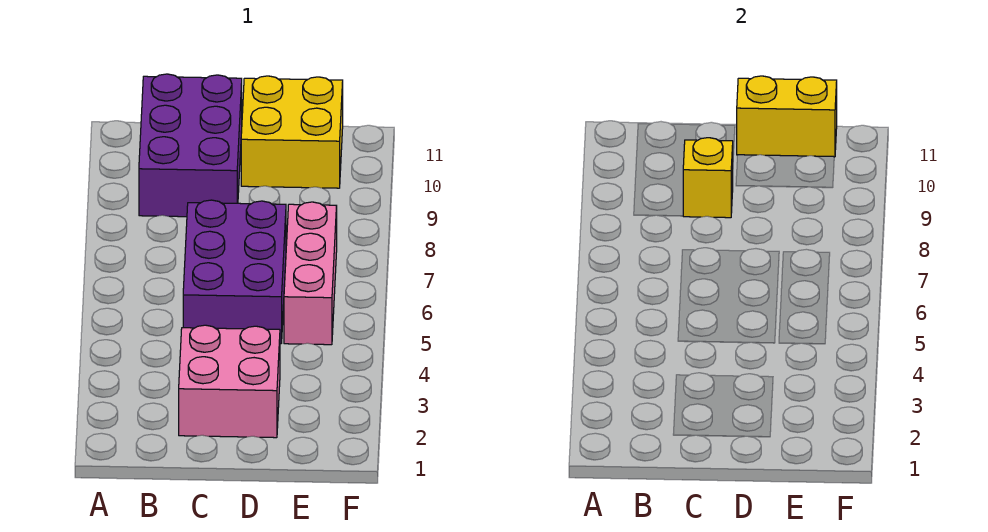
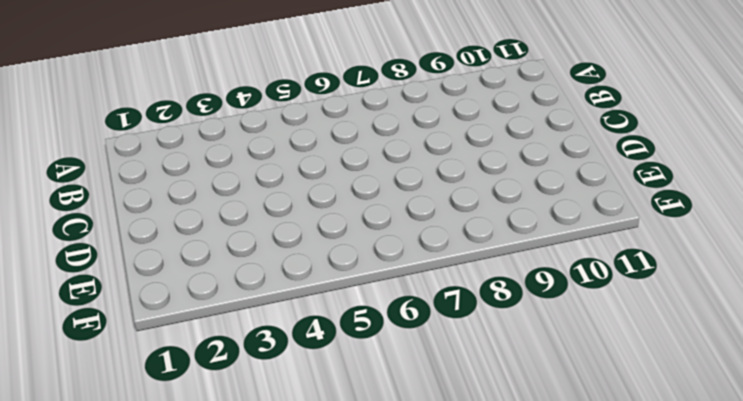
none -> purple 2x3 brick [139,74,242,217]
none -> pink 2x2 brick [179,325,280,438]

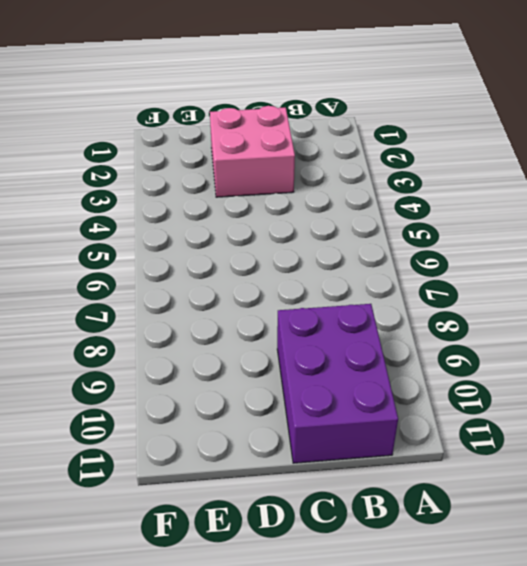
none -> purple 2x3 brick [183,200,286,344]
none -> yellow 2x2 brick [241,76,343,188]

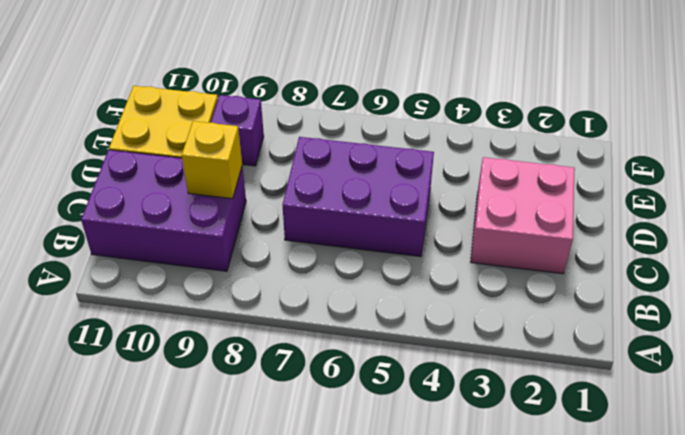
purple 1x1 brick [211,95,264,166] -> none
none -> pink 1x3 brick [284,202,337,345]
none -> yellow 1x2 brick [737,76,837,157]

